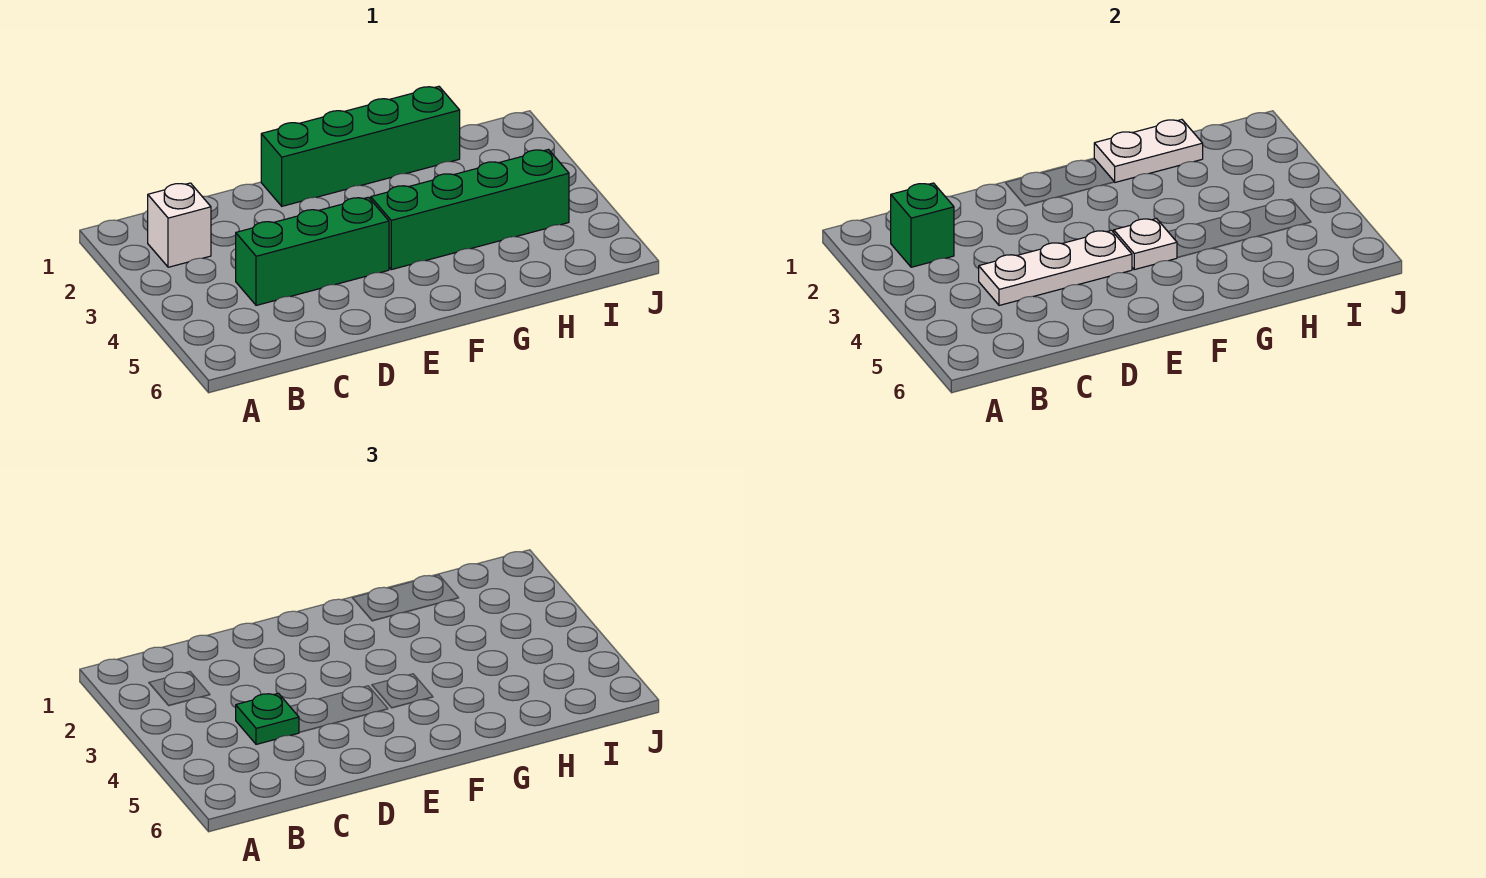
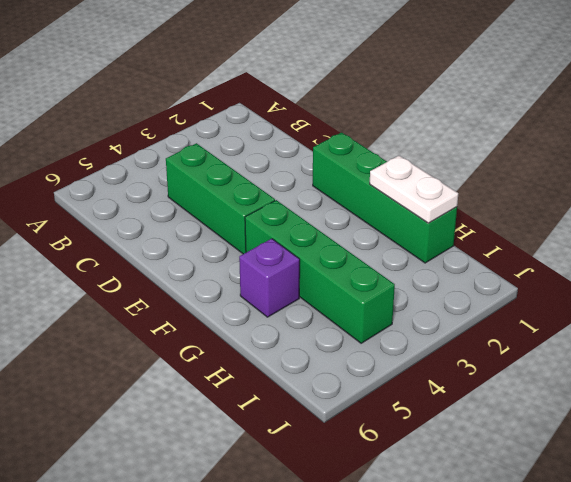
purple 1x1 brick [239,239,300,317] -> none
none -> white 1x1 brick [148,183,211,267]
none -> green 1x1 brick [891,183,954,267]

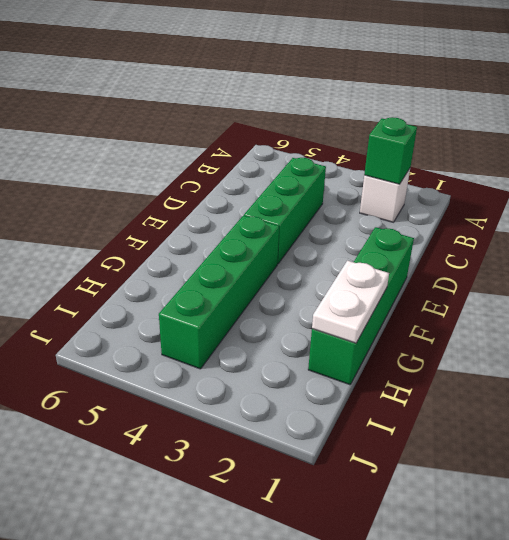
none -> white 1x3 plate [979,230,1132,305]
none -> white 1x1 plate [1114,219,1177,270]

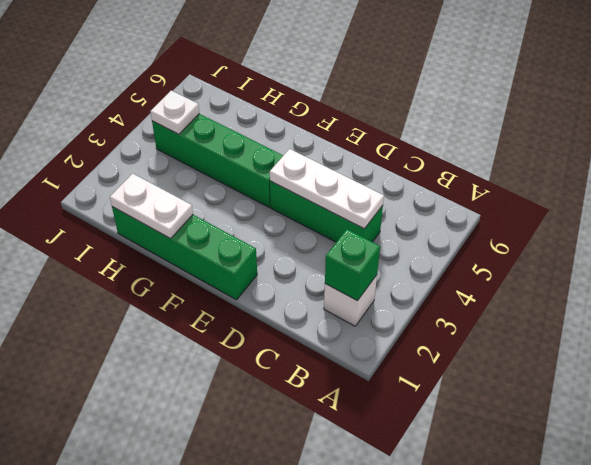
white 1x1 plate [150,91,199,134] -> white 1x1 plate moved to [1114,219,1177,270]
none -> green 1x1 plate [236,693,299,744]

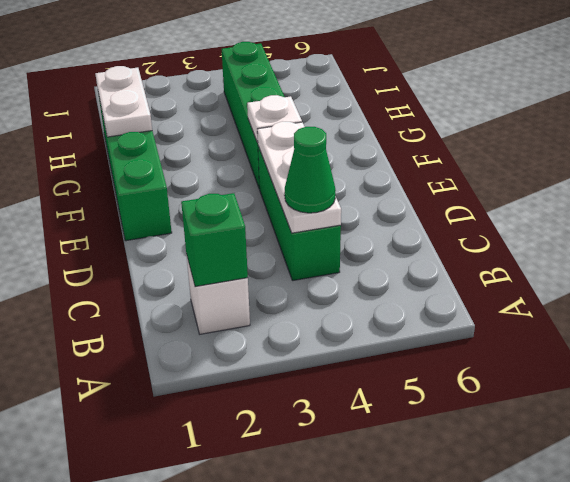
green 1x1 cone [285,127,336,213] -> green 1x1 plate [236,693,299,744]

